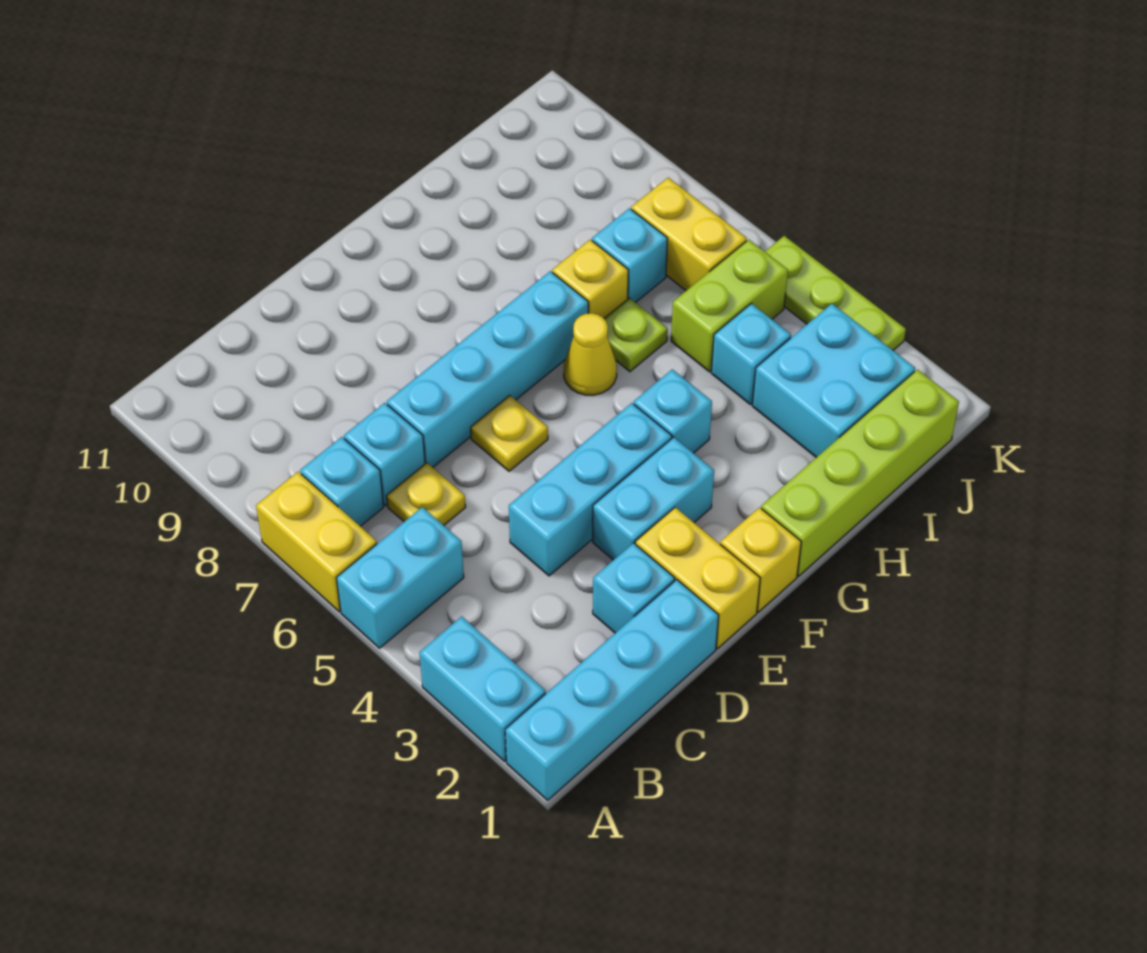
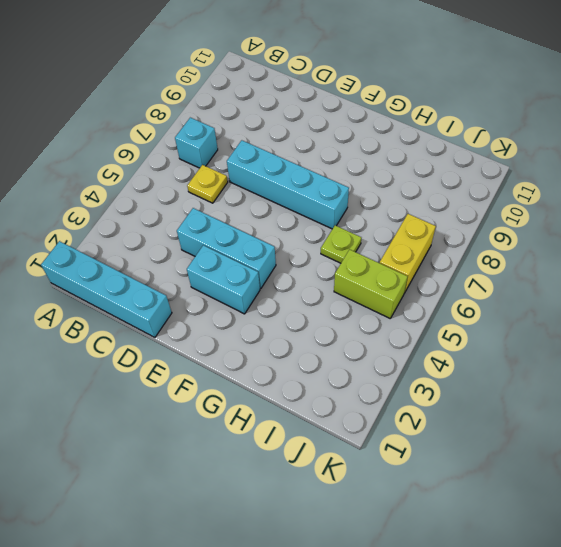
none -> cyan 1x2 brick [419,616,546,761]
none -> cyan 1x2 brick [337,507,464,648]
none -> yellow 1x2 brick [256,472,377,612]

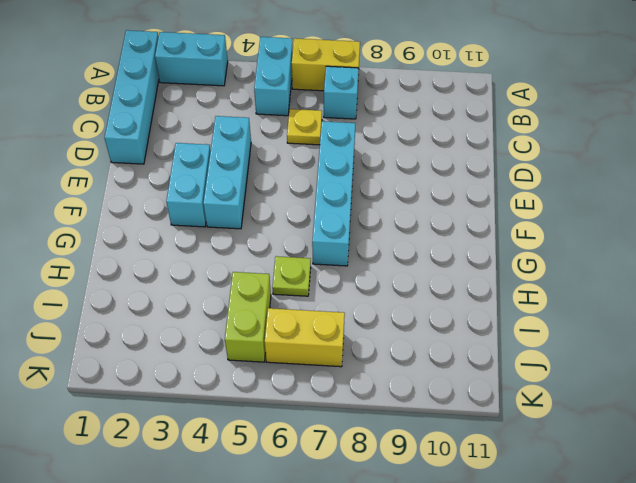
none -> cyan 1x1 brick [344,403,425,505]
none -> cyan 1x1 brick [593,543,675,633]
none -> yellow 1x2 brick [635,507,760,648]

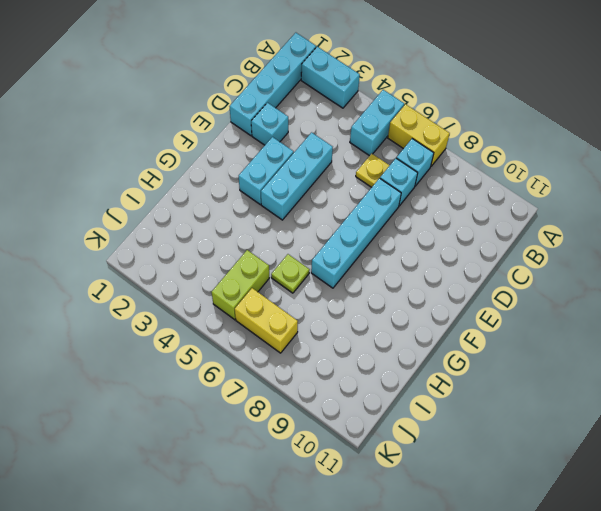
none -> yellow 1x2 brick [635,507,760,648]
none -> yellow 1x1 plate [471,395,548,471]
none -> yellow 1x1 brick [720,507,801,612]

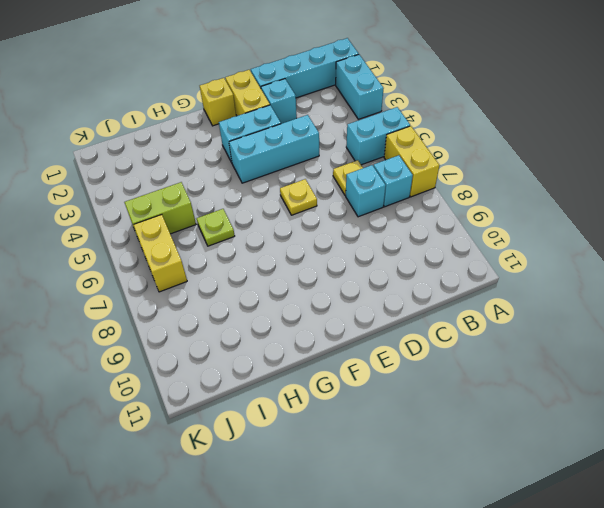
none -> cyan 1x4 brick [387,271,588,468]
none -> lime 1x4 brick [761,370,959,576]
none -> cyan 1x1 brick [634,369,712,453]

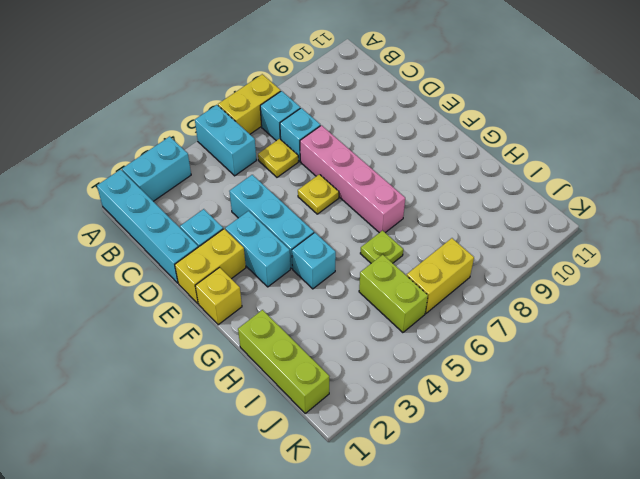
pink 1x4 brick [300,125,405,233] -> cyan 1x4 brick [387,271,588,468]
lime 1x3 brick [238,310,330,413] -> lime 1x4 brick [761,370,959,576]
none -> yellow 1x1 cone [564,313,617,395]
none -> yellow 1x1 brick [552,240,628,318]
none -> cyan 2x2 brick [752,304,915,457]

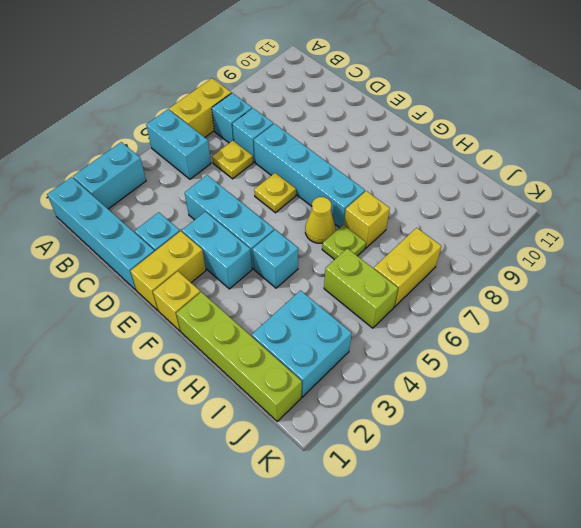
none -> cyan 1x1 brick [711,304,791,404]
none -> cyan 1x1 brick [592,208,668,303]
none -> lime 1x3 plate [765,236,906,350]

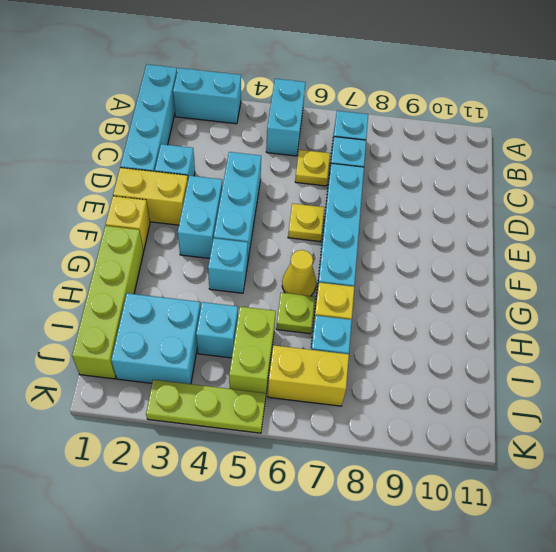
none -> yellow 1x2 brick [256,472,377,612]

